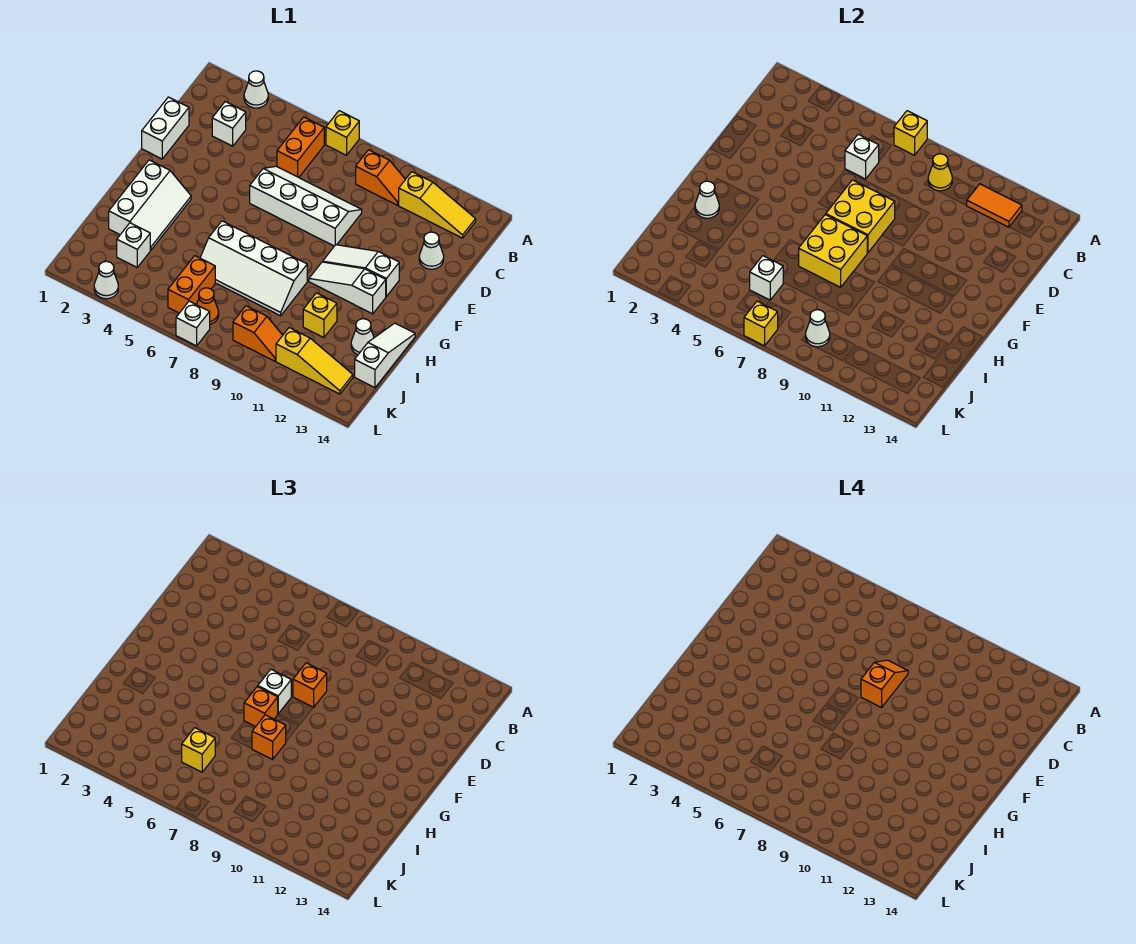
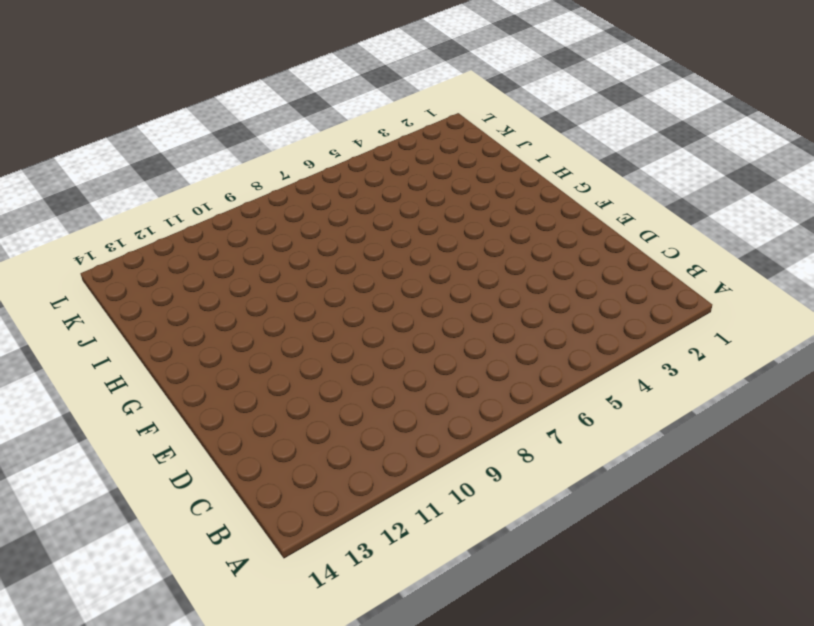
none -> white 1x1 cone [244,71,268,108]
none -> yellow 1x1 brick [326,111,359,155]
none -> orange 1x2 brick [277,117,324,177]
none -> orange 1x2 slope [356,150,405,205]

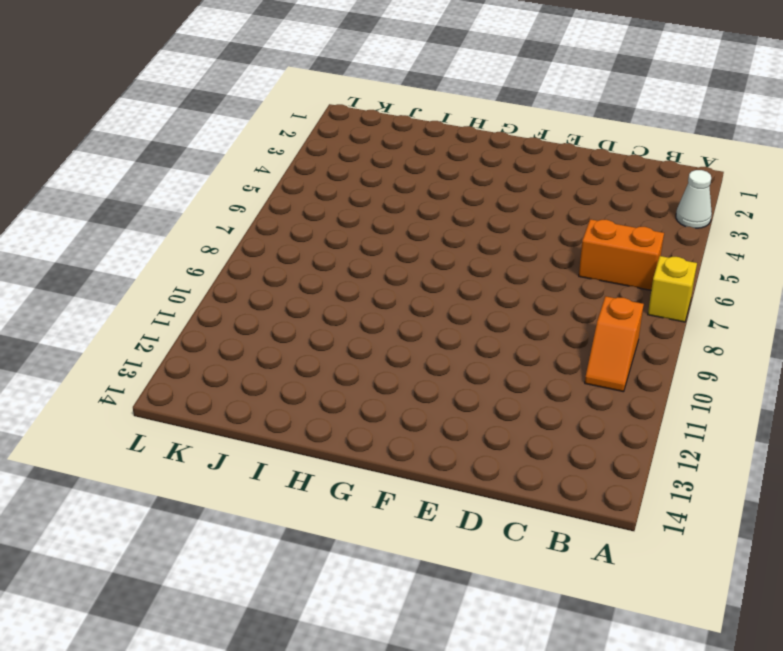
none -> yellow 1x3 slope [399,172,476,238]
none -> white 1x1 brick [212,102,246,146]
none -> white 1x2 brick [142,97,189,159]
none -> white 2x4 slope [250,166,362,246]

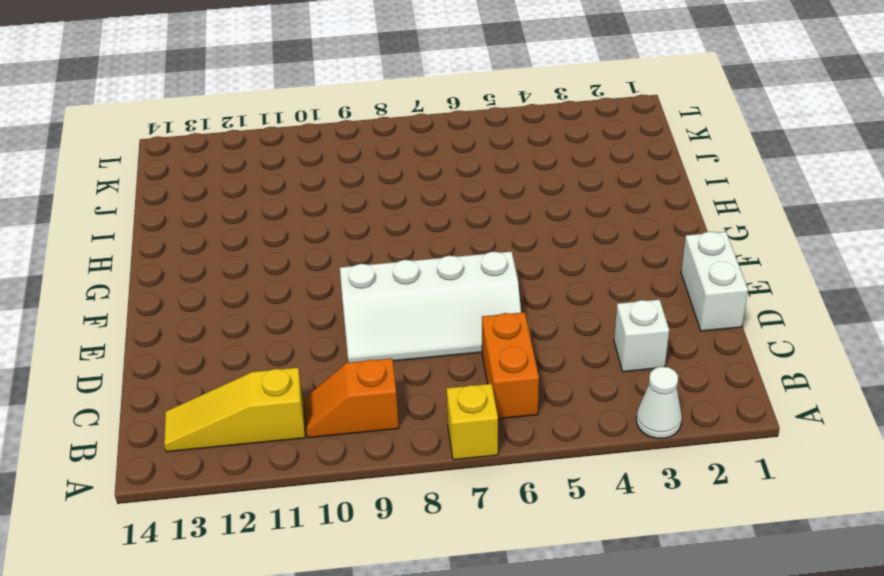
none -> white 1x1 cone [419,232,444,269]
none -> white 1x3 slope [323,245,399,296]
none -> white 2x3 slope [109,160,191,250]
none -> white 1x3 slope [309,262,386,314]

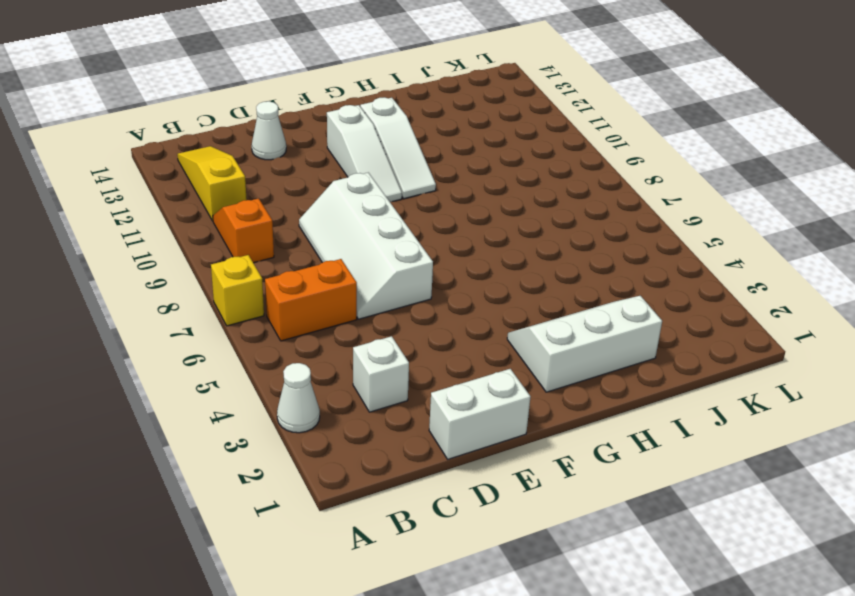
none -> white 2x4 slope [200,221,307,316]
none -> white 1x3 slope [355,323,415,388]
none -> yellow 1x1 brick [303,293,337,338]
none -> white 1x1 cone [351,319,374,355]

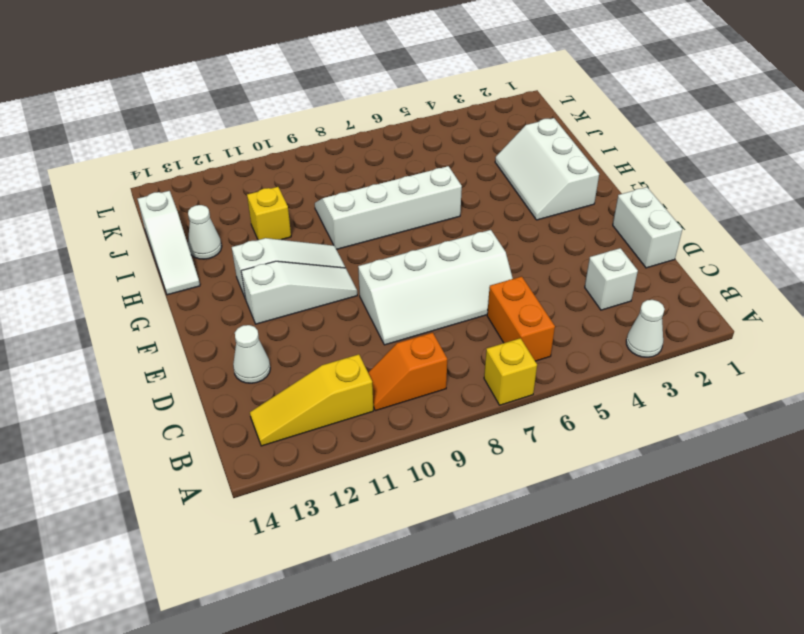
none -> white 1x1 brick [117,223,150,267]
none -> orange 1x2 brick [168,256,215,313]
none -> orange 1x1 cone [197,288,219,324]
none -> orange 1x2 slope [233,306,283,361]

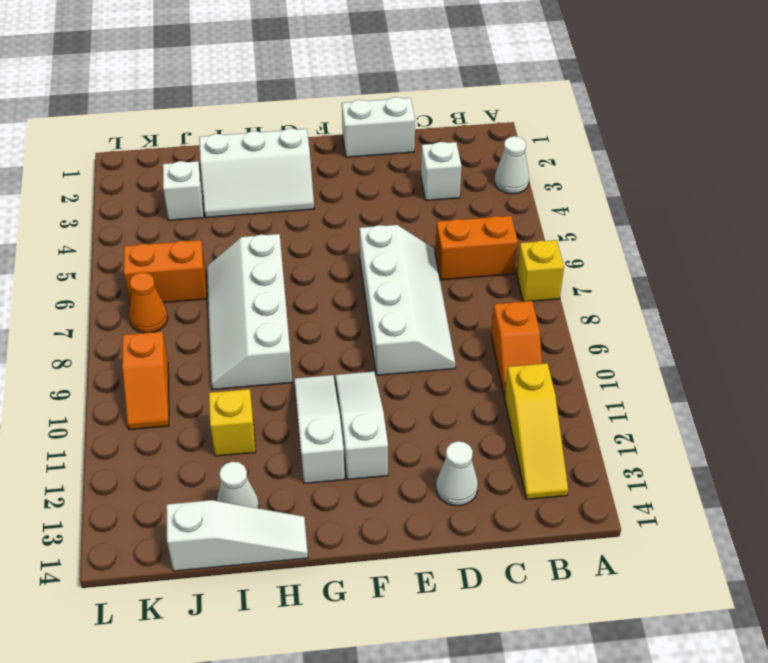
none -> yellow 1x3 slope [276,328,353,394]
none -> white 1x1 cone [94,261,118,299]
none -> white 1x1 brick [176,301,210,346]
none -> yellow 1x1 brick [894,111,927,155]

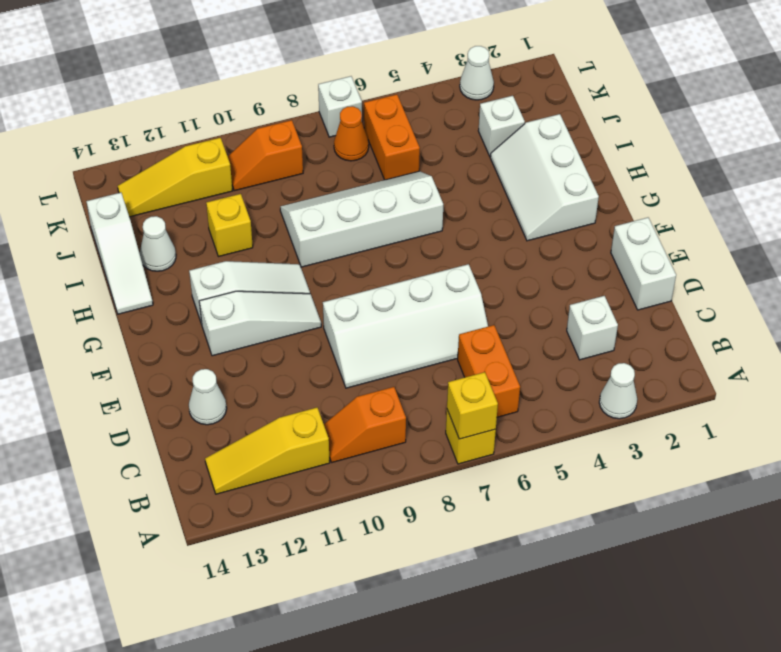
none -> yellow 1x1 cone [928,154,952,191]
none -> orange 1x2 tile [967,184,1022,227]
none -> white 1x1 brick [845,134,879,179]
none -> yellow 2x2 brick [826,180,895,253]

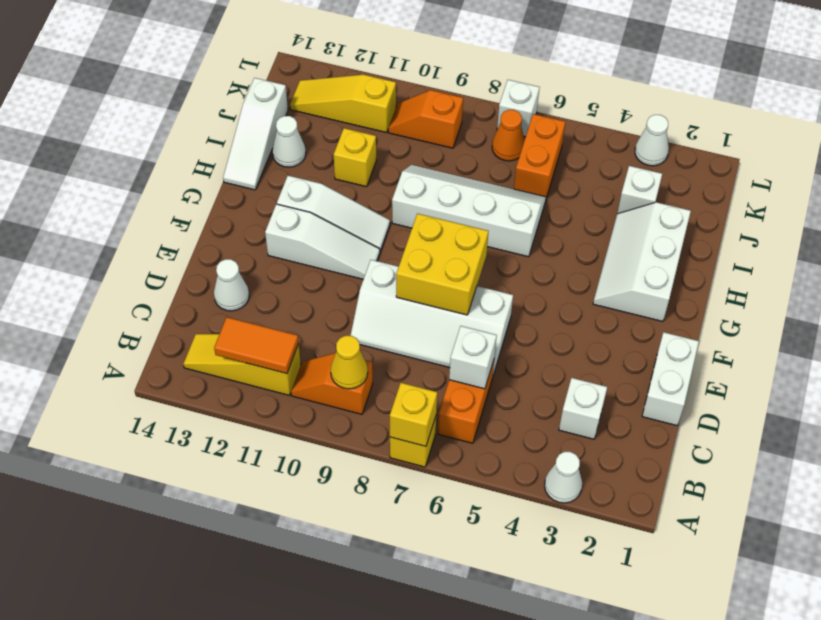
none -> yellow 2x2 brick [799,214,867,287]
none -> white 1x1 cone [695,181,719,218]
none -> white 1x1 brick [750,256,783,300]
none -> white 1x1 cone [806,310,830,347]

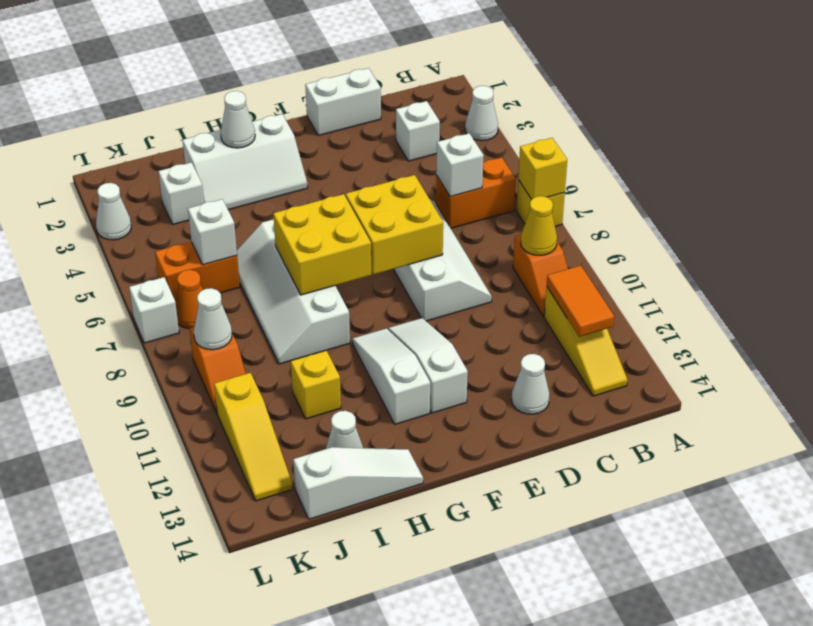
none -> yellow 1x1 brick [744,301,778,346]
none -> orange 1x1 brick [293,663,327,707]
none -> white 1x1 brick [258,669,291,714]
none -> orange 1x1 brick [244,686,278,727]

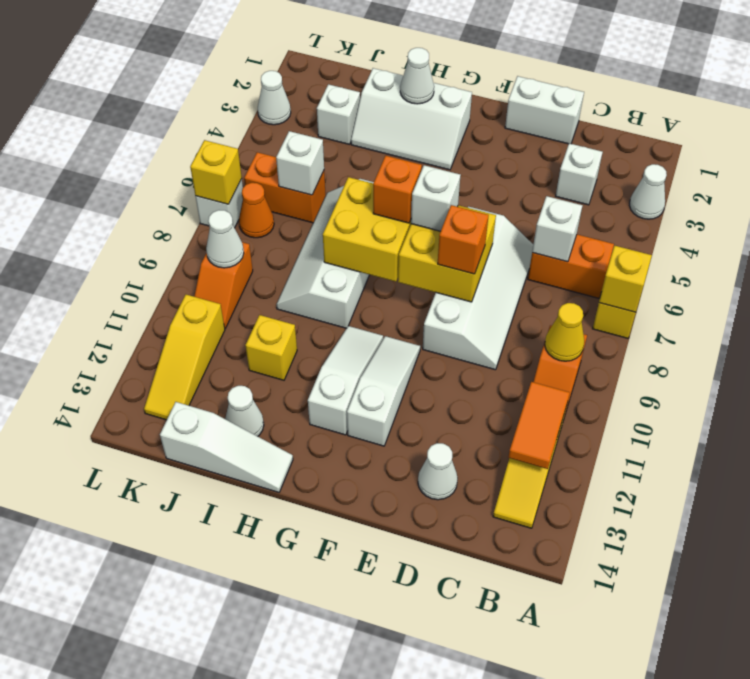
none -> orange 1x1 brick [252,715,286,759]
none -> yellow 1x1 brick [182,728,215,772]
none -> orange 1x2 slope [861,660,908,708]

